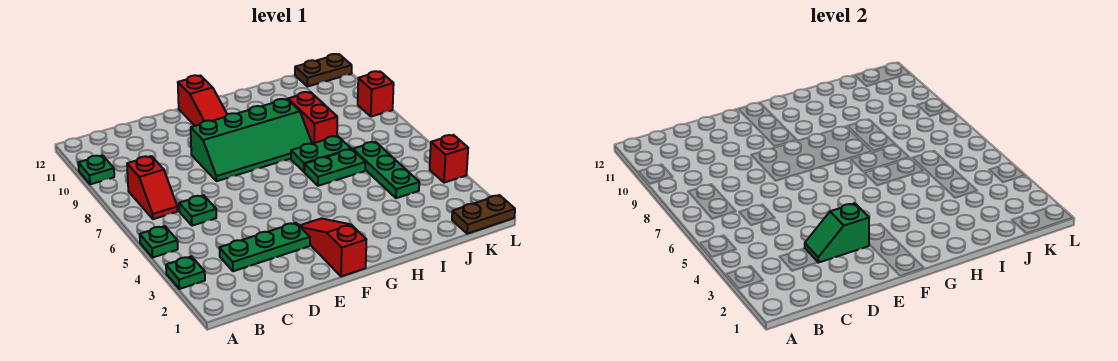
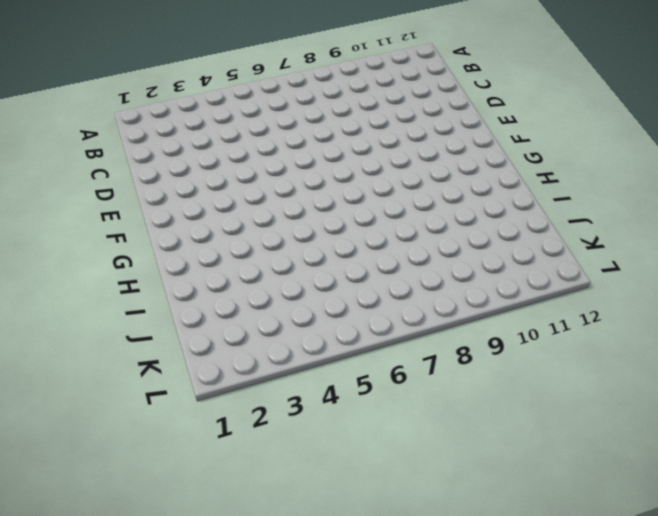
none -> green 1x1 plate [166,256,205,289]
none -> green 1x1 plate [140,226,178,258]
none -> green 1x1 plate [78,155,114,184]

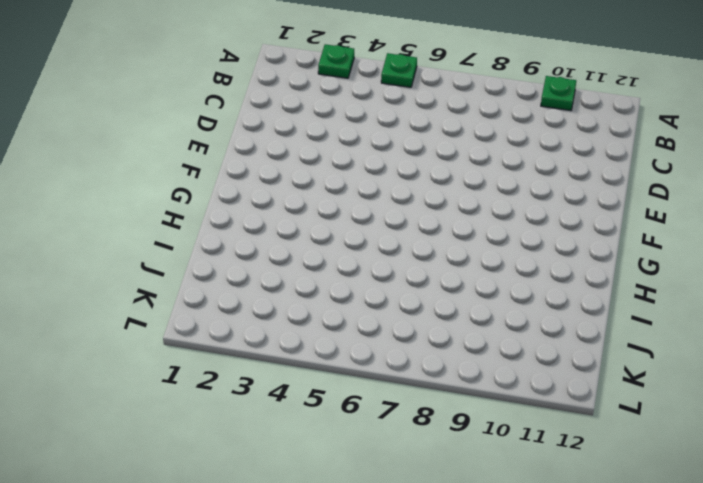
none -> red 1x2 slope [127,156,178,219]
none -> green 1x3 plate [219,223,310,271]
none -> green 1x1 plate [179,195,216,226]

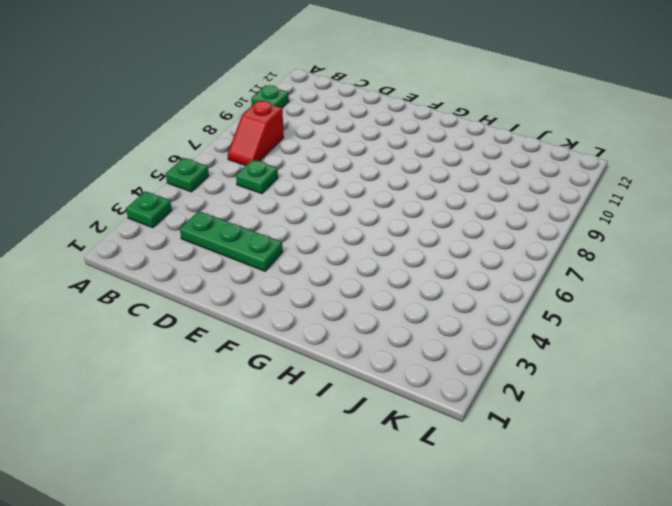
none -> green 2x4 slope [191,99,312,181]
none -> red 1x3 slope [299,218,366,277]
none -> red 1x3 slope [178,75,227,126]

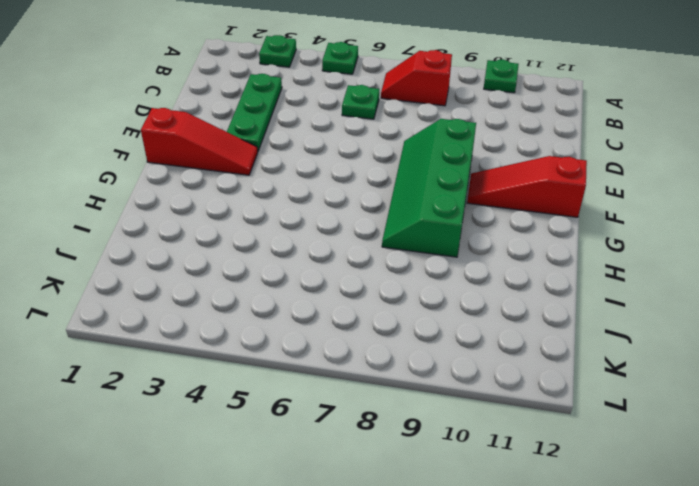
none -> green 1x2 plate [305,149,366,186]
none -> green 1x2 plate [291,136,351,172]
none -> red 1x2 brick [288,92,337,144]

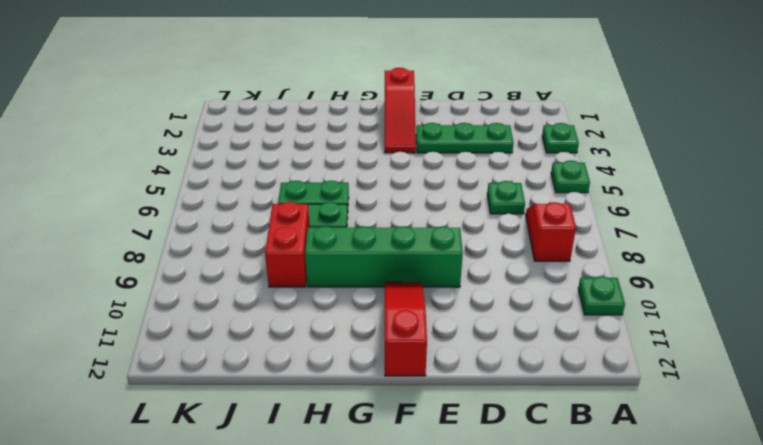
none -> green 1x3 plate [353,142,419,198]
none -> brown 1x2 plate [452,195,515,234]
none -> brown 1x2 plate [295,54,352,87]

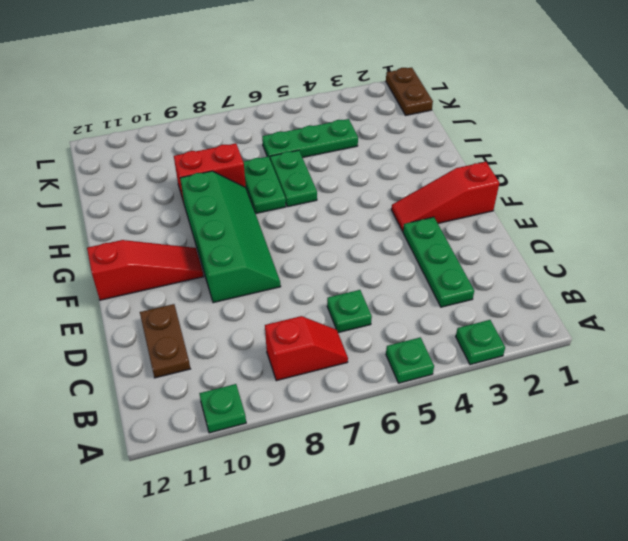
brown 1x2 plate [140,304,190,378] -> brown 1x2 plate moved to [295,54,352,87]
none -> red 1x1 brick [430,135,468,183]
none -> red 1x1 brick [358,71,394,117]
none -> green 1x2 slope [805,204,869,263]

